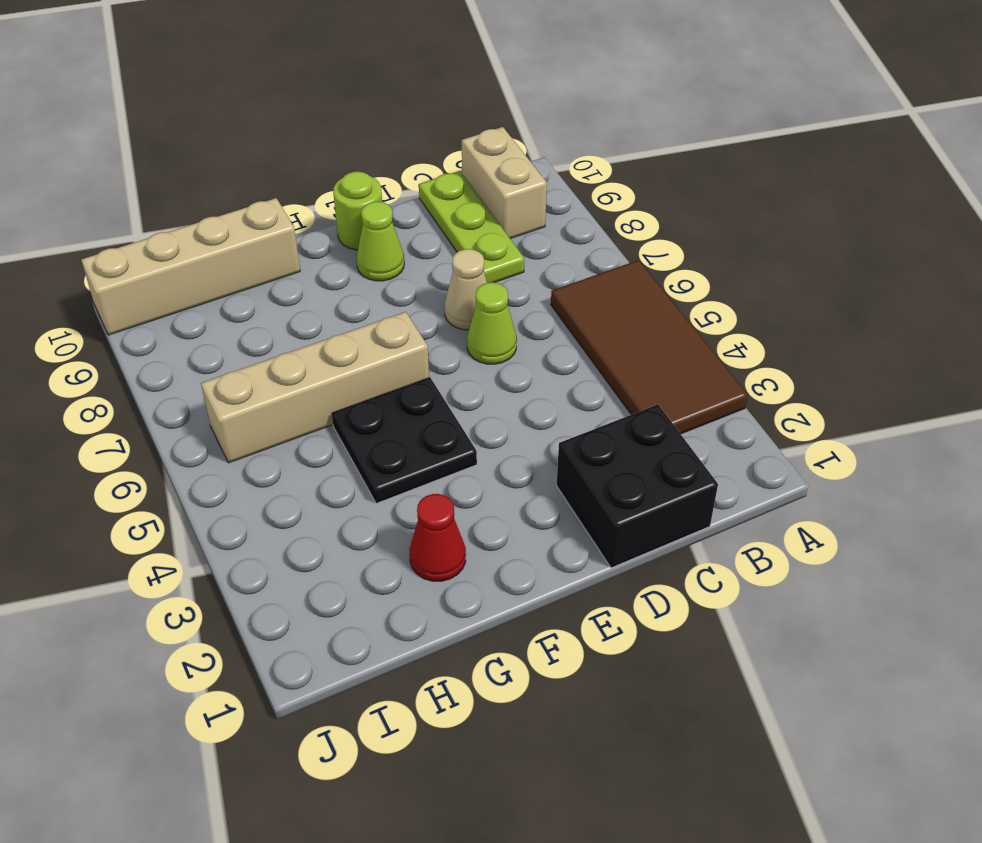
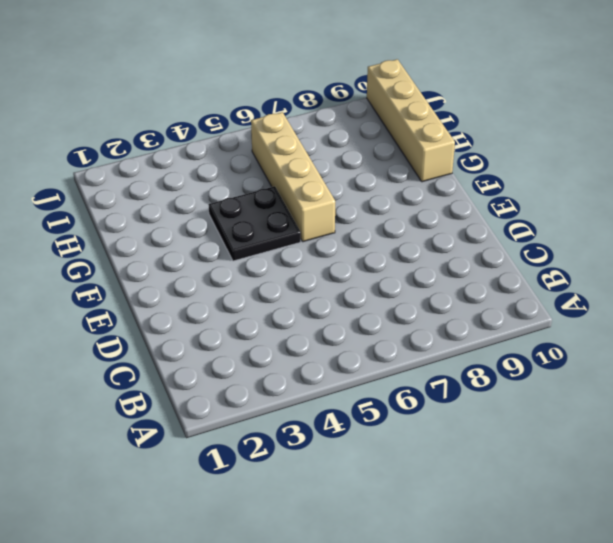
none -> brown 2x4 tile [551,260,748,434]
none -> tan 1x2 brick [462,127,547,239]
none -> black 2x2 brick [557,405,718,568]

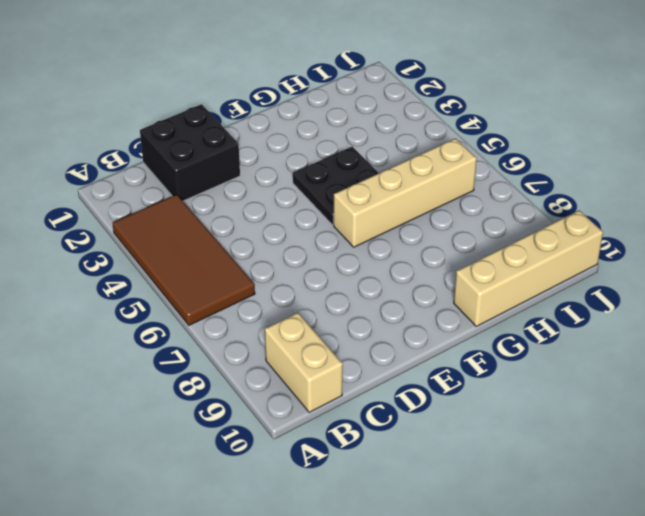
none -> lime 1x3 plate [419,171,524,283]
none -> lime 1x1 cone [467,282,517,364]
none -> tan 1x1 cone [445,249,487,330]

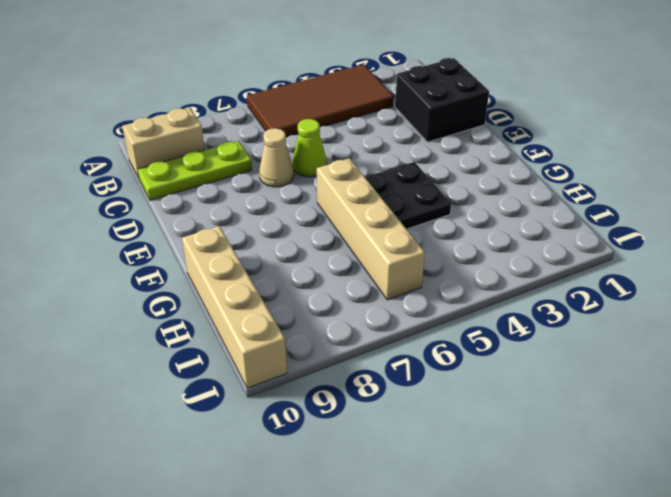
none -> lime 1x1 cone [356,201,404,281]
none -> lime 1x1 round brick [333,171,382,250]
none -> red 1x1 cone [409,494,466,581]

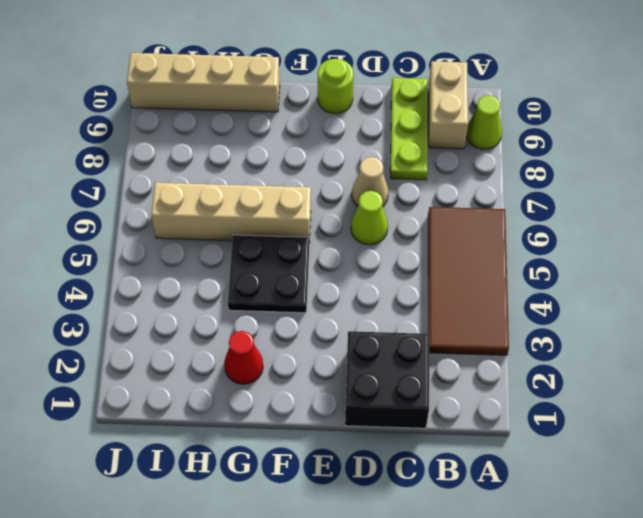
lime 1x1 cone [466,95,502,149] -> lime 1x1 cone moved to [356,201,404,281]

